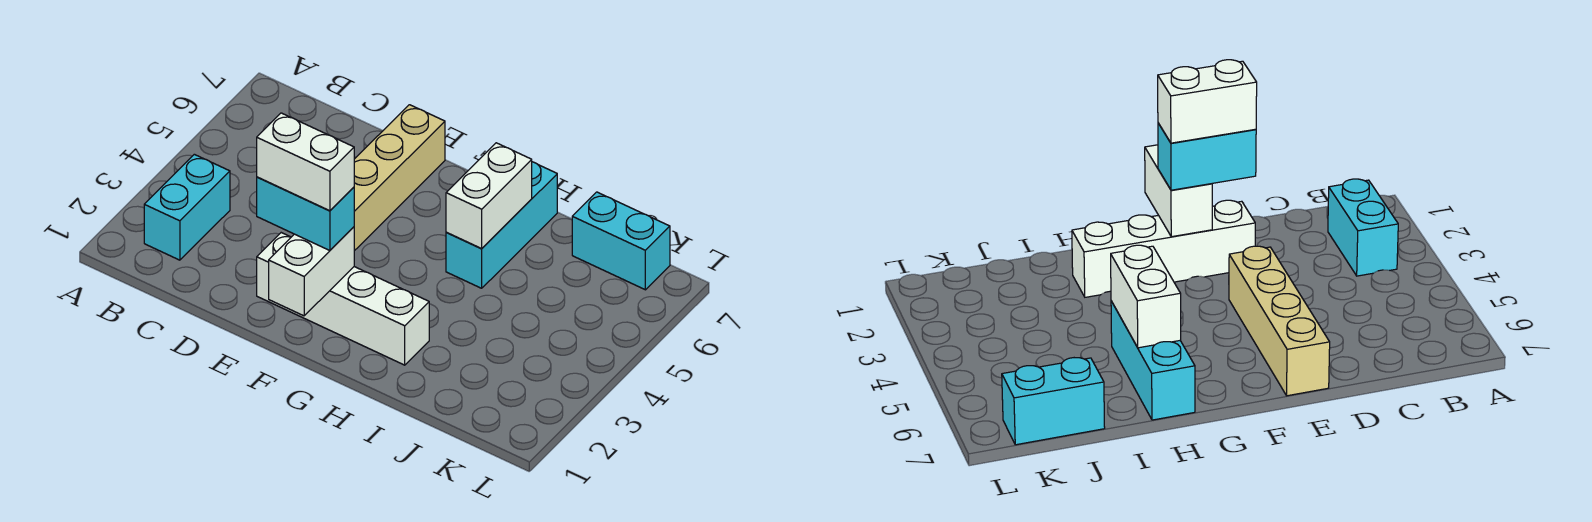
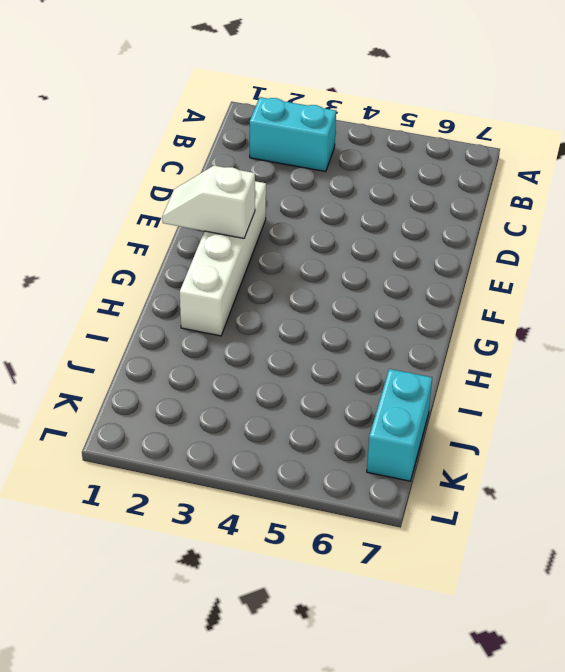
white 1x2 slope [162,166,255,238] -> white 1x2 brick [269,227,354,316]
none -> tan 1x4 brick [354,105,445,251]
none -> cyan 1x3 brick [446,162,557,288]

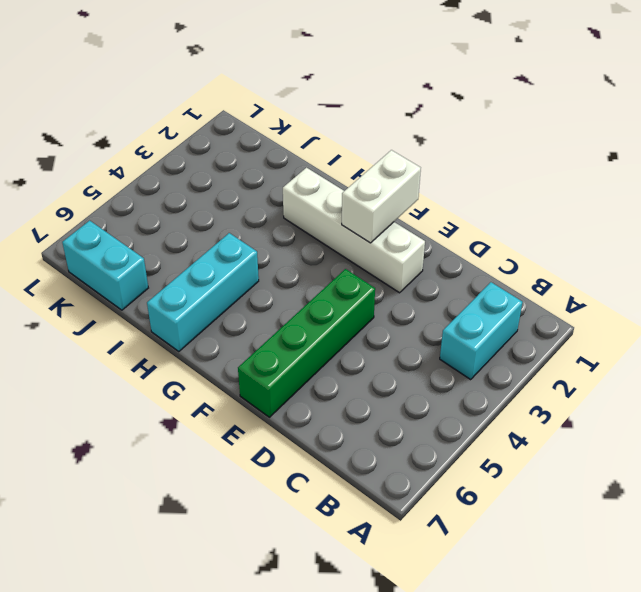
green 1x4 brick [238,269,375,417] -> tan 1x4 brick [354,105,445,251]
none -> white 1x2 brick [446,143,532,248]
none -> cyan 1x2 brick [257,177,354,251]

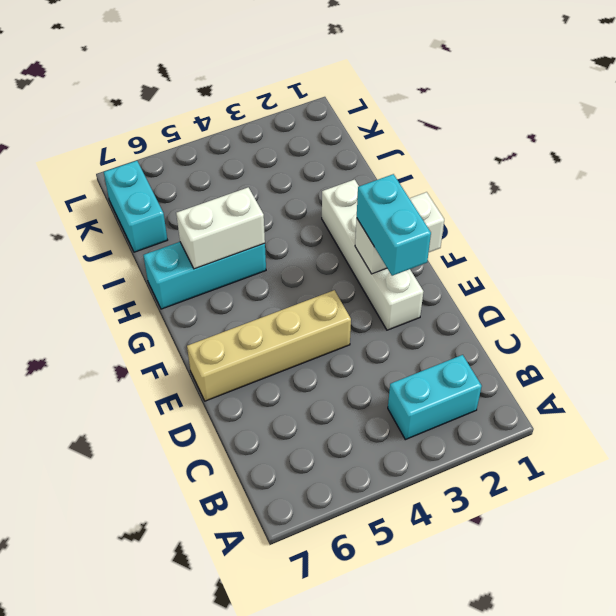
none -> white 1x2 brick [257,113,354,211]

